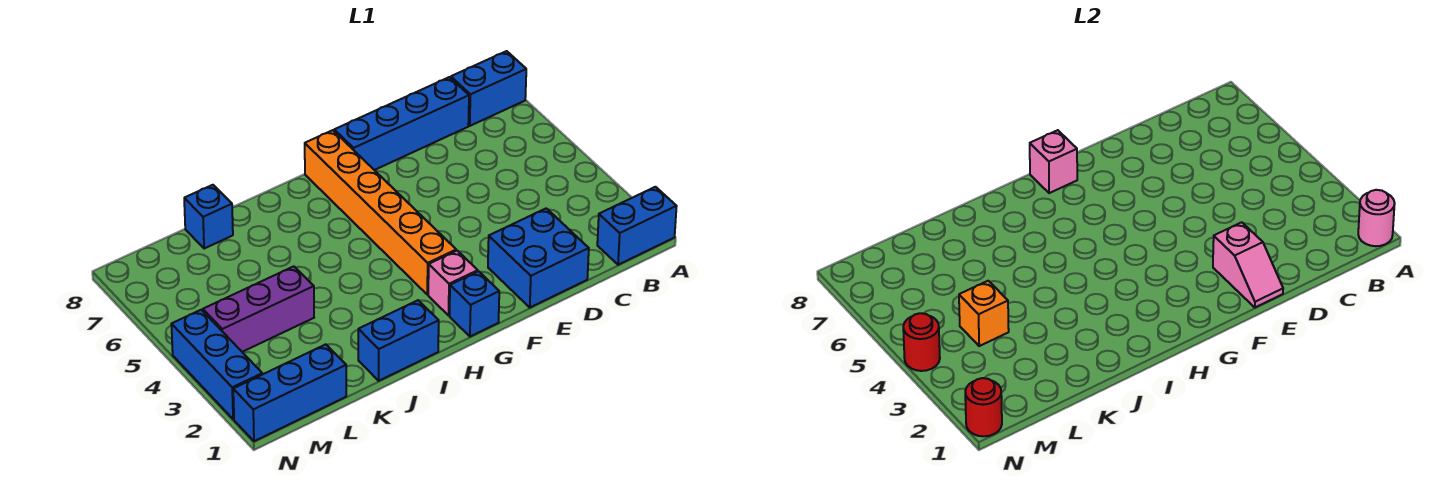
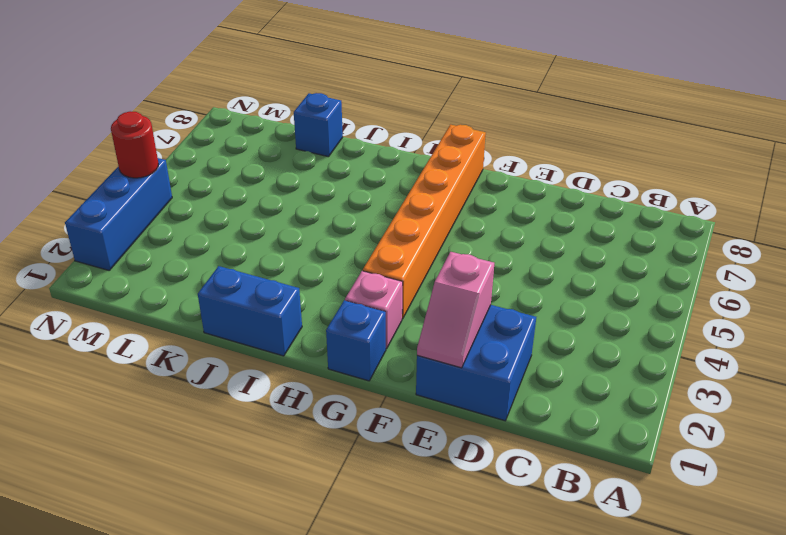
none -> blue 1x2 brick [597,187,677,265]
none -> blue 1x2 brick [451,51,526,126]
none -> blue 1x4 brick [334,77,469,170]

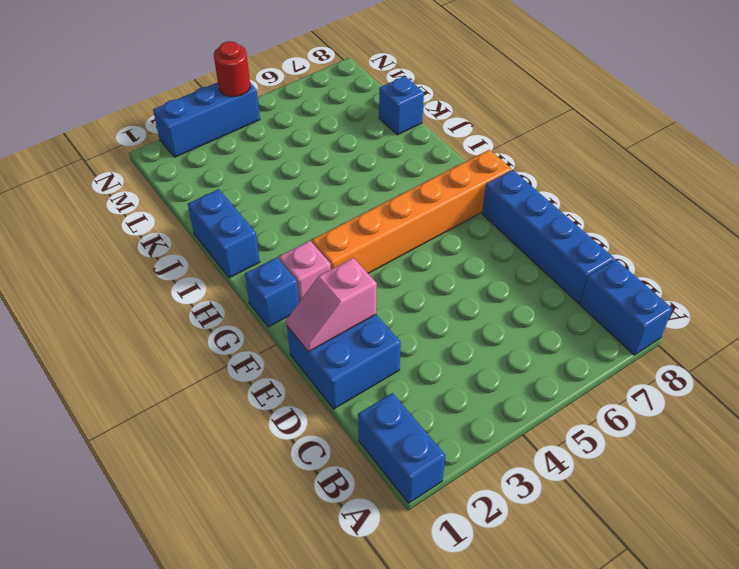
none -> purple 1x3 brick [203,266,314,352]
none -> blue 1x3 brick [233,344,346,441]
none -> pink 1x1 round brick [1358,190,1395,246]

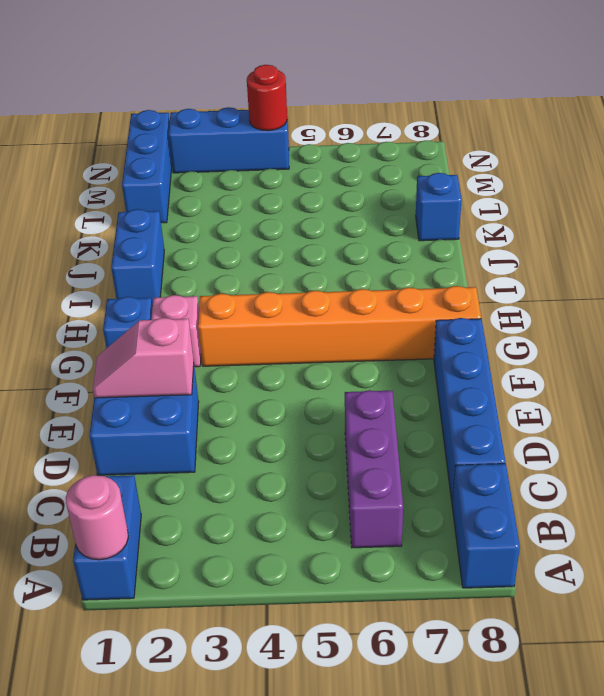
purple 1x3 brick [345,390,403,548] -> purple 1x3 brick moved to [203,266,314,352]
none -> pink 1x1 brick [1030,130,1077,193]
none -> orange 1x1 brick [959,281,1009,346]
none -> red 1x1 round brick [965,378,1002,436]

